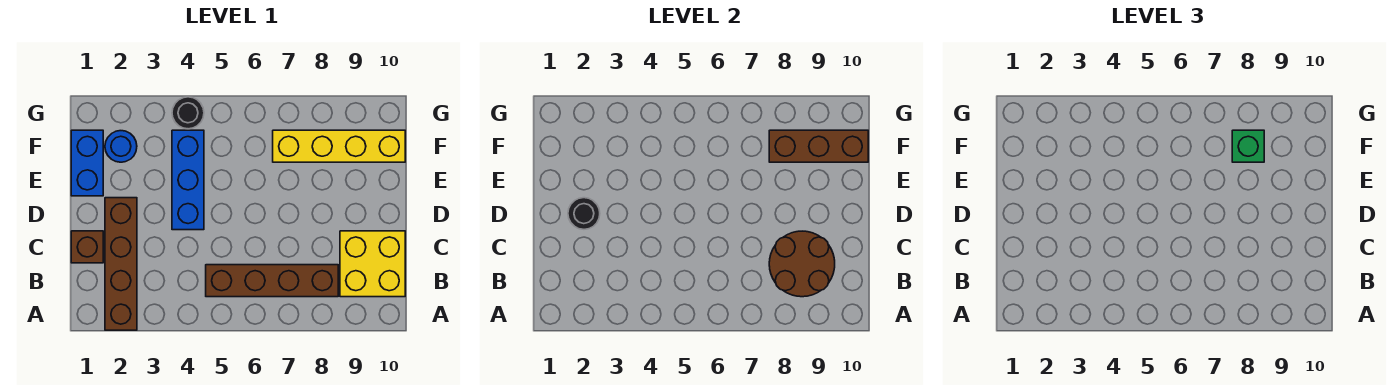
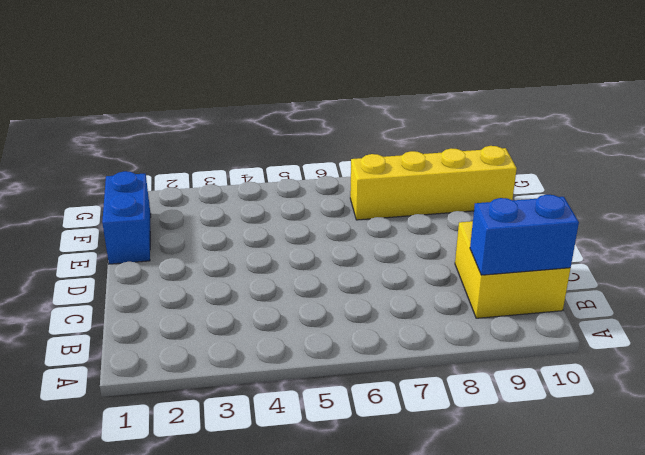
blue 1x2 brick [470,195,579,275] -> brown 2x2 round brick [769,231,835,297]
none -> brown 1x4 brick [105,198,137,330]
none -> brown 1x4 brick [206,265,338,297]
none -> brown 1x1 brick [71,231,103,263]

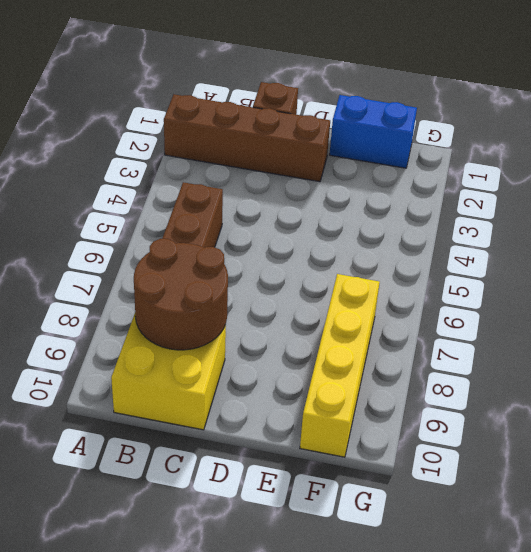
none -> blue 1x3 brick [172,130,204,230]
none -> blue 1x1 round brick [105,131,137,162]
none -> black 1x1 round brick [172,97,204,129]

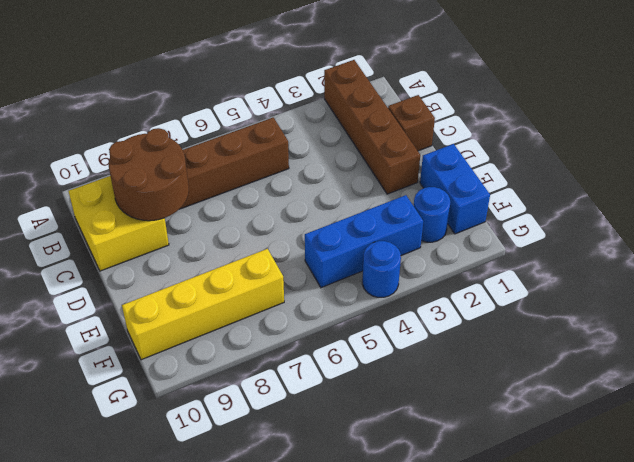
blue 1x3 brick [305,195,423,288] -> blue 1x3 brick turned to [172,130,204,230]
blue 1x1 round brick [362,241,401,297] -> black 1x1 round brick [172,97,204,129]
none -> black 1x1 round brick [568,198,600,229]
none -> brown 1x3 brick [769,130,868,162]
none -> green 1x1 brick [1232,130,1264,162]

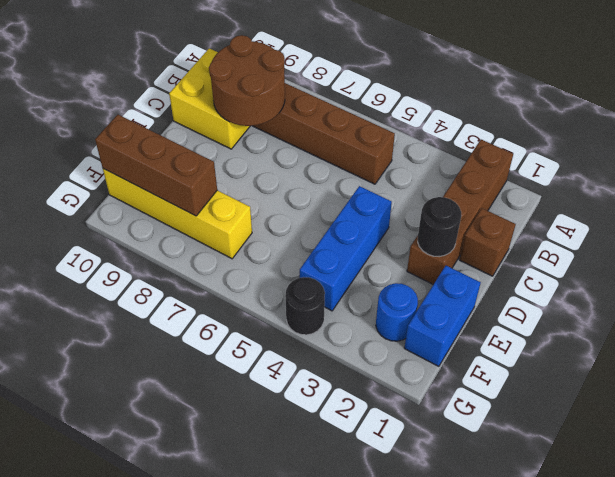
none -> green 1x1 brick [1232,130,1264,162]

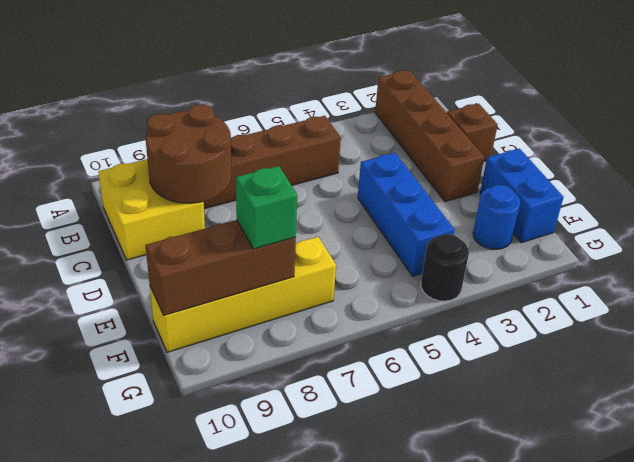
none -> black 1x1 round brick [568,198,600,229]

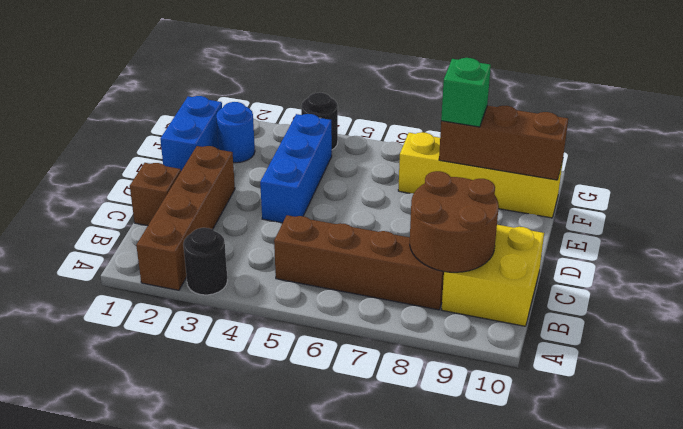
black 1x1 round brick [183,228,228,295] -> black 1x1 round brick moved to [568,198,600,229]

